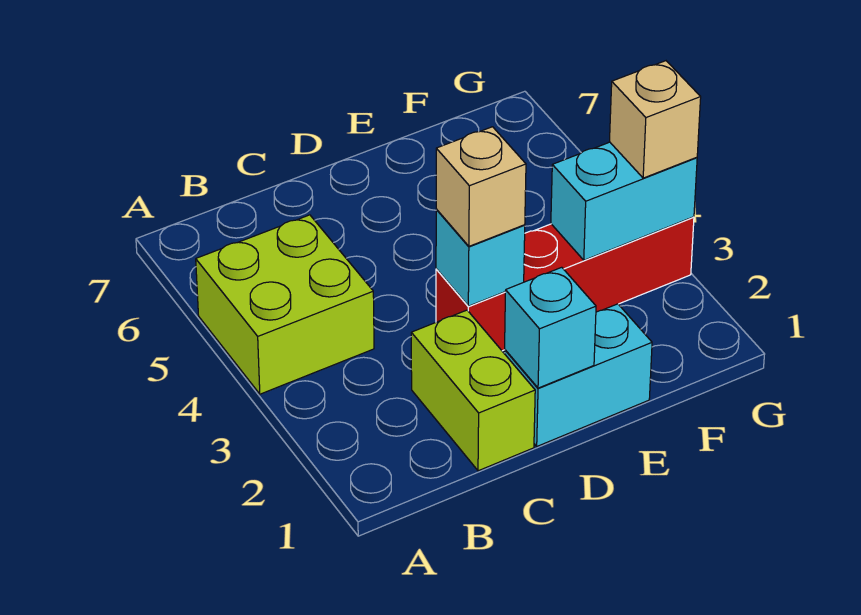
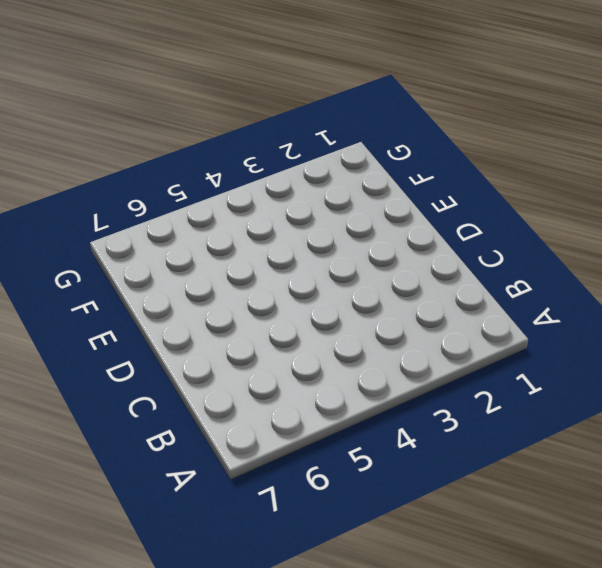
none -> lime 2x2 brick [196,215,374,394]
none -> lime 1x2 brick [411,310,535,471]

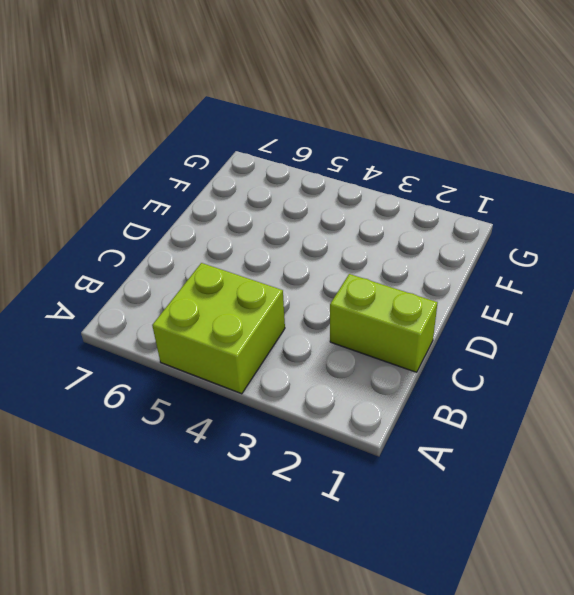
none -> cyan 1x2 brick [504,304,652,446]
none -> red 1x4 brick [436,217,694,351]

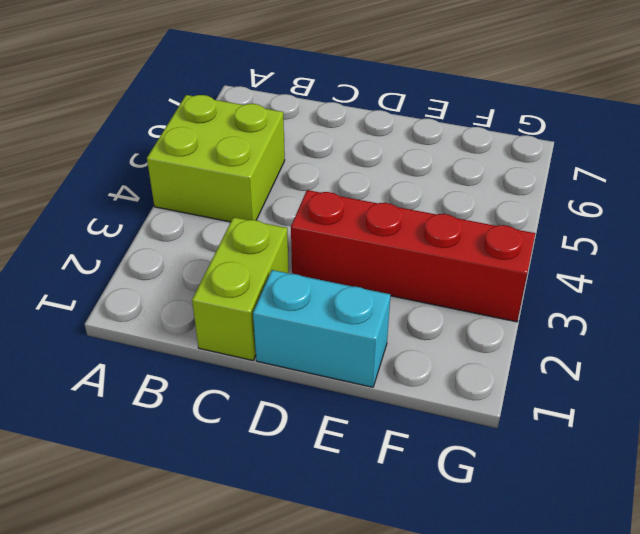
none -> cyan 1x1 brick [505,267,596,388]
none -> cyan 1x1 brick [436,210,525,306]

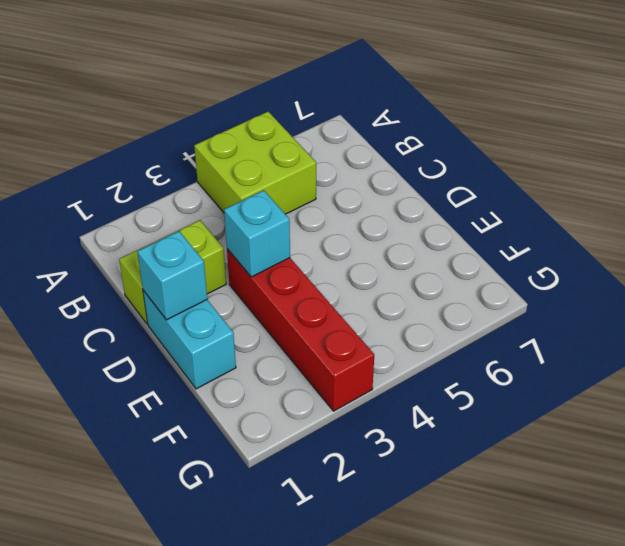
none -> cyan 1x2 brick [551,142,697,260]
none -> tan 1x1 brick [436,127,526,246]

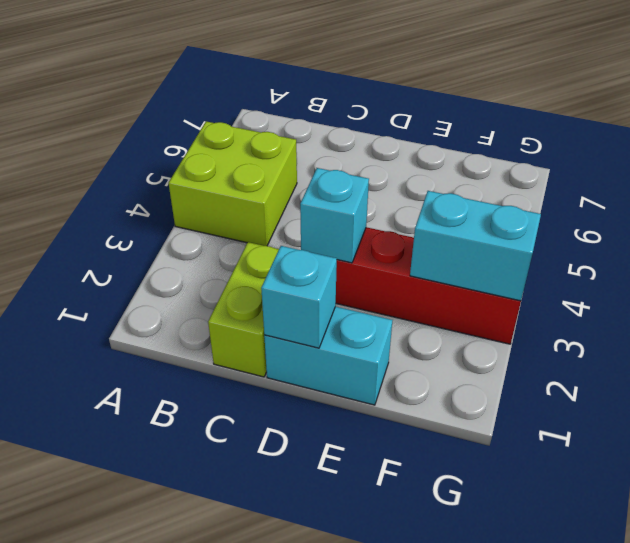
none -> tan 1x1 brick [436,127,526,246]
none -> tan 1x1 brick [610,61,701,178]

